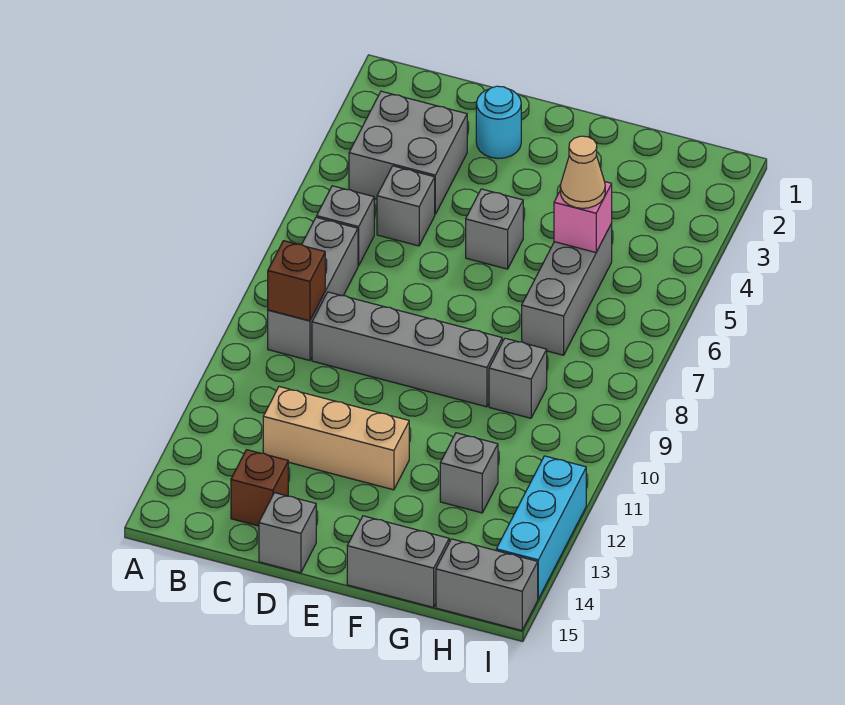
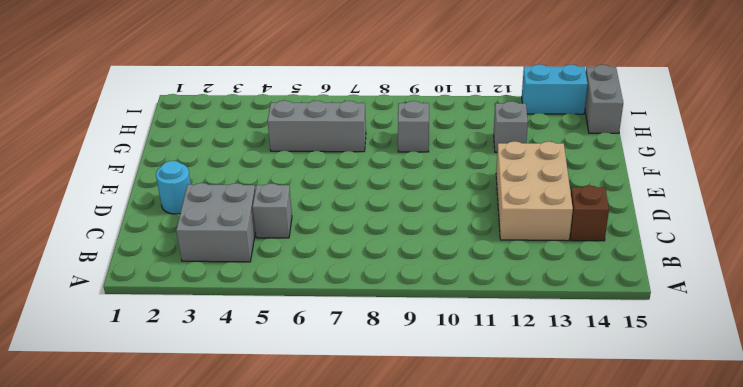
tan 2x3 brick [496,141,573,241] -> tan 1x3 brick [263,387,409,490]
cyan 1x2 brick [522,64,588,114] -> cyan 1x3 brick [496,456,586,599]
none -> grey 1x1 brick [317,186,374,266]
none -> grey 1x3 brick [268,217,358,360]
none -> grey 1x4 brick [312,292,502,407]

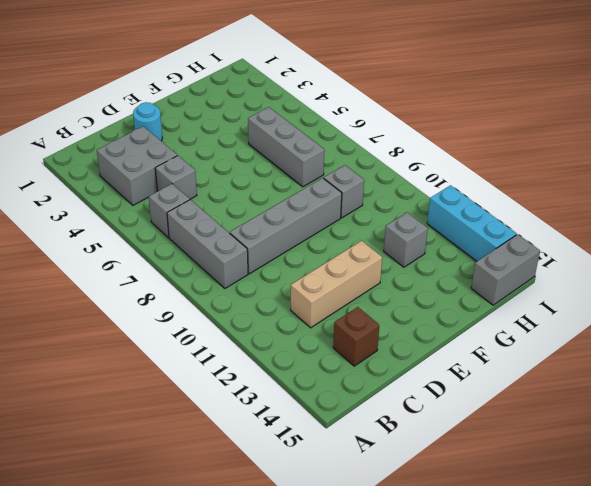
none -> grey 1x1 brick [259,493,316,573]
none -> grey 1x1 brick [466,189,523,269]
none -> grey 1x2 brick [347,516,449,607]

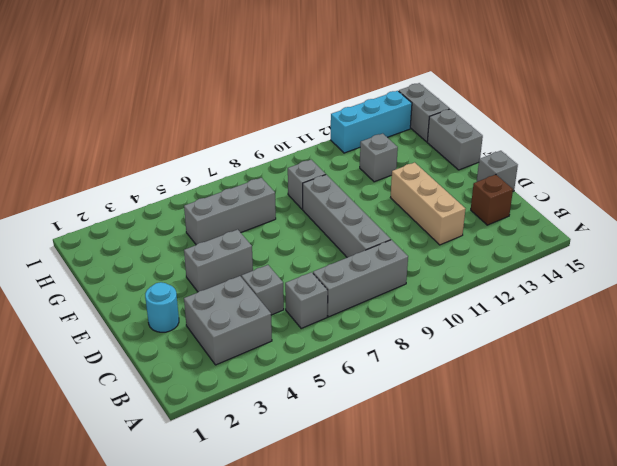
grey 1x2 brick [184,229,253,292] -> grey 1x1 brick [466,189,523,269]
none -> brown 1x1 brick [268,241,325,321]
none -> pink 1x1 brick [554,182,612,253]
none -> tan 1x1 cone [560,136,605,208]

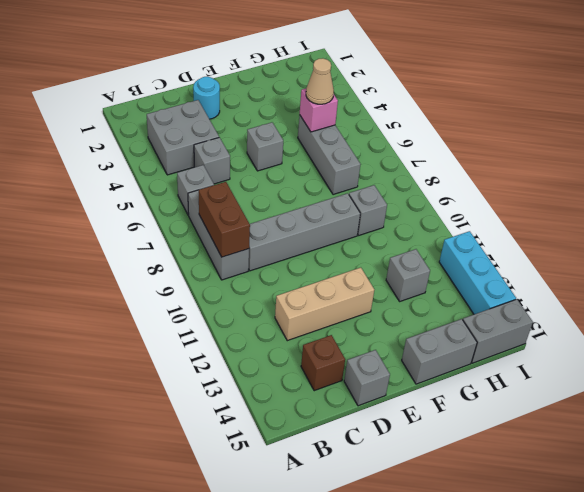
brown 1x2 brick [199,182,250,257] -> brown 1x1 brick [268,241,325,321]

